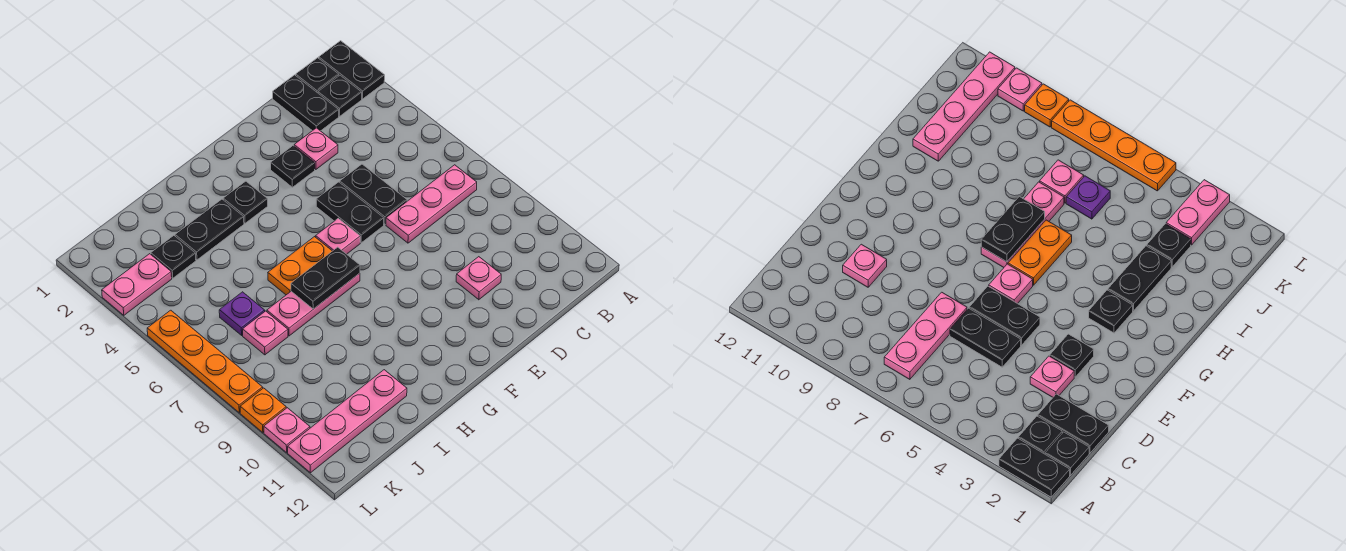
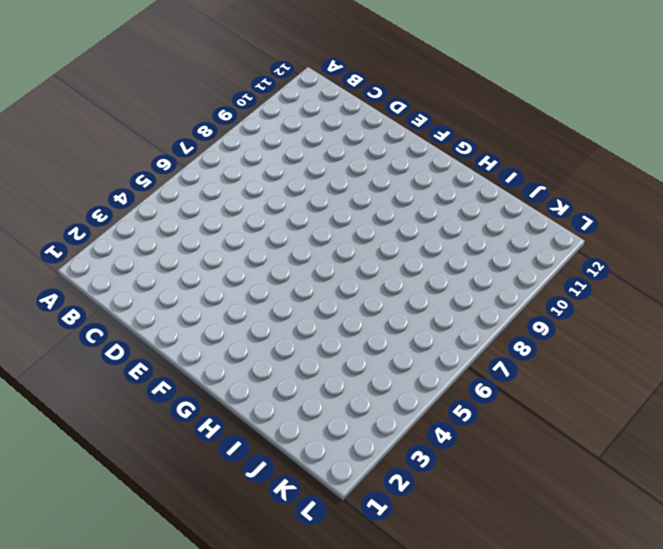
none -> black 1x2 plate [319,41,385,99]
none -> black 1x1 plate [296,58,339,93]
none -> black 1x1 plate [318,75,362,116]

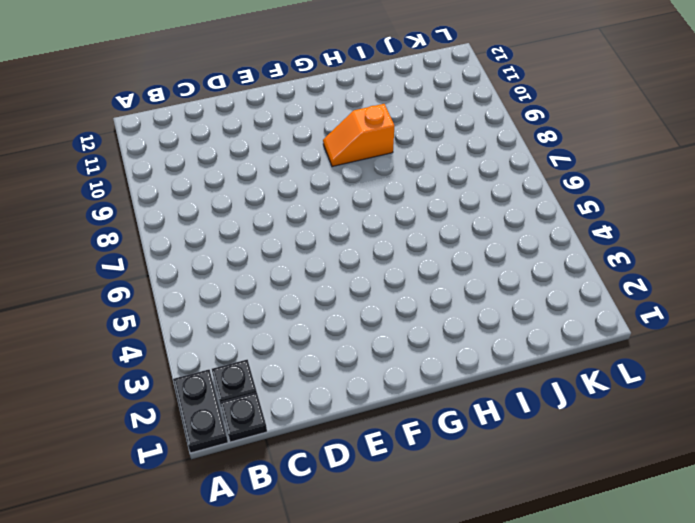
orange 1x2 slope [323,104,394,167] -> none
none -> pink 1x3 plate [386,165,477,243]
none -> black 1x2 plate [273,75,339,131]
none -> pink 1x1 plate [294,128,338,169]

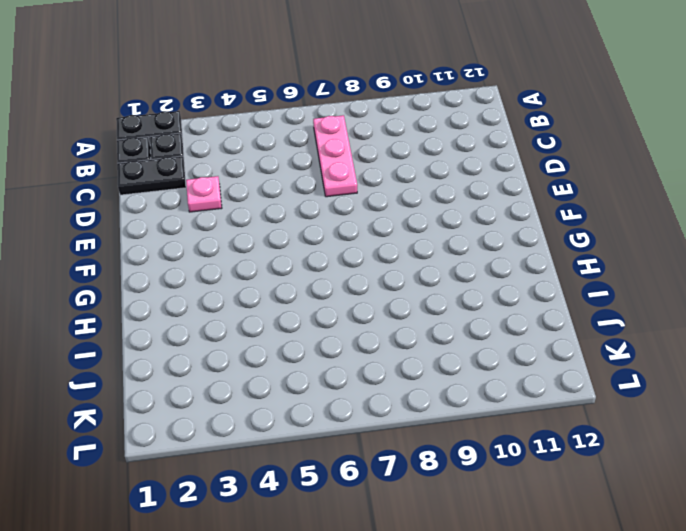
none -> black 1x2 plate [340,164,407,224]
none -> pink 1x1 plate [456,257,501,300]
none -> black 1x1 plate [271,146,315,187]

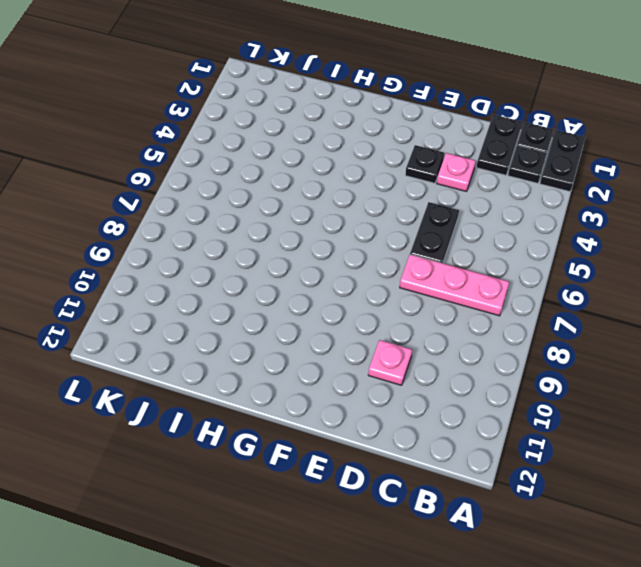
none -> black 1x2 plate [316,182,384,243]
none -> pink 1x1 plate [316,218,360,254]
none -> black 1x1 plate [223,181,268,223]

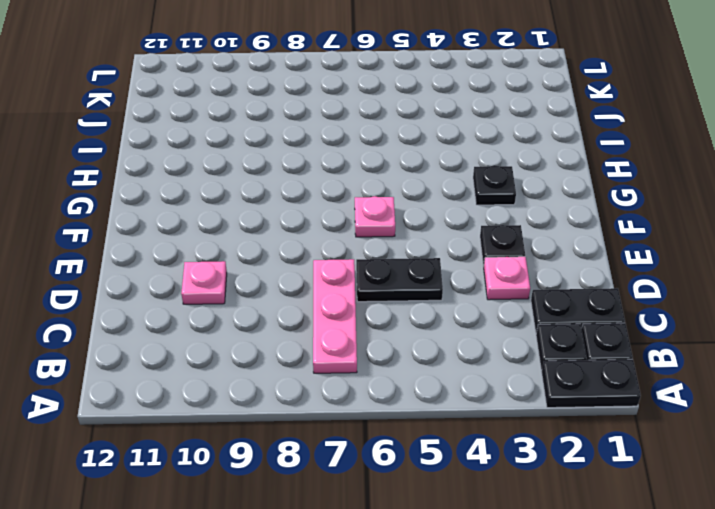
none -> black 1x2 plate [316,182,384,243]
none -> orange 1x2 plate [268,237,332,295]
none -> pink 1x3 plate [267,273,360,336]

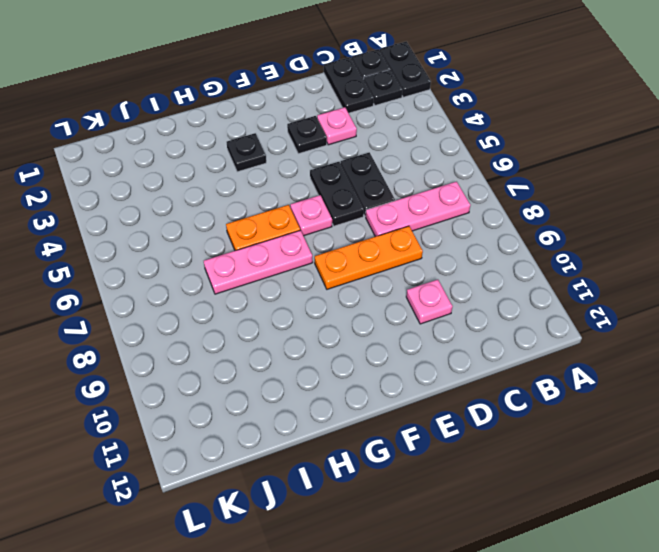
orange 1x3 plate [315,226,423,289] -> none
none -> black 1x2 plate [175,199,244,260]
none -> pink 1x4 plate [288,370,407,473]
none -> black 1x1 plate [151,236,196,278]

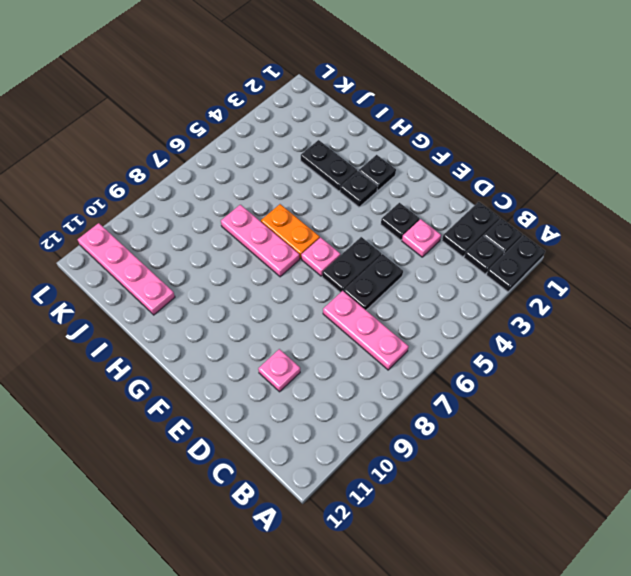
black 1x1 plate [359,155,396,191] -> black 1x1 plate moved to [151,236,196,278]
none -> purple 1x1 plate [219,292,265,335]
none -> pink 1x1 plate [243,311,288,355]
none -> pink 1x2 plate [102,254,172,315]

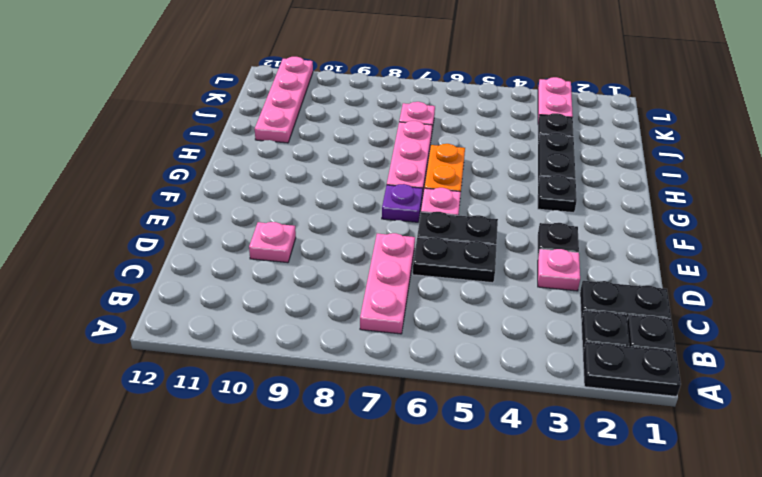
purple 1x1 plate [382,184,423,222] -> purple 1x1 plate moved to [219,292,265,335]
none -> orange 1x4 plate [147,310,263,413]
none -> orange 1x1 plate [240,388,286,433]
none -> pink 1x1 plate [264,408,310,452]

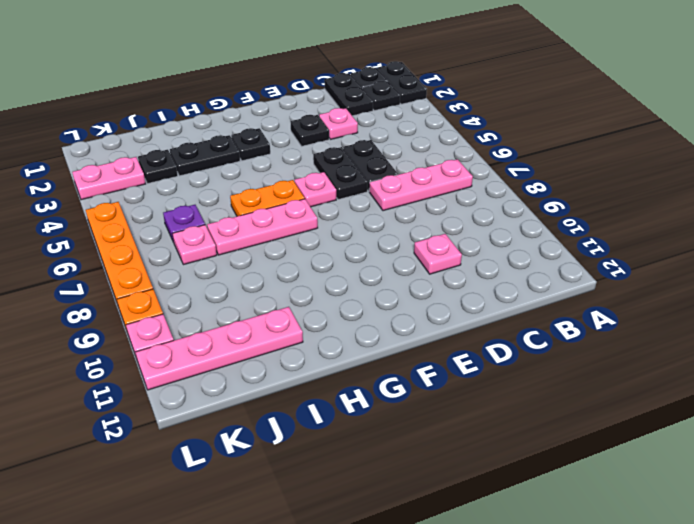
none -> black 1x2 plate [291,247,360,309]

